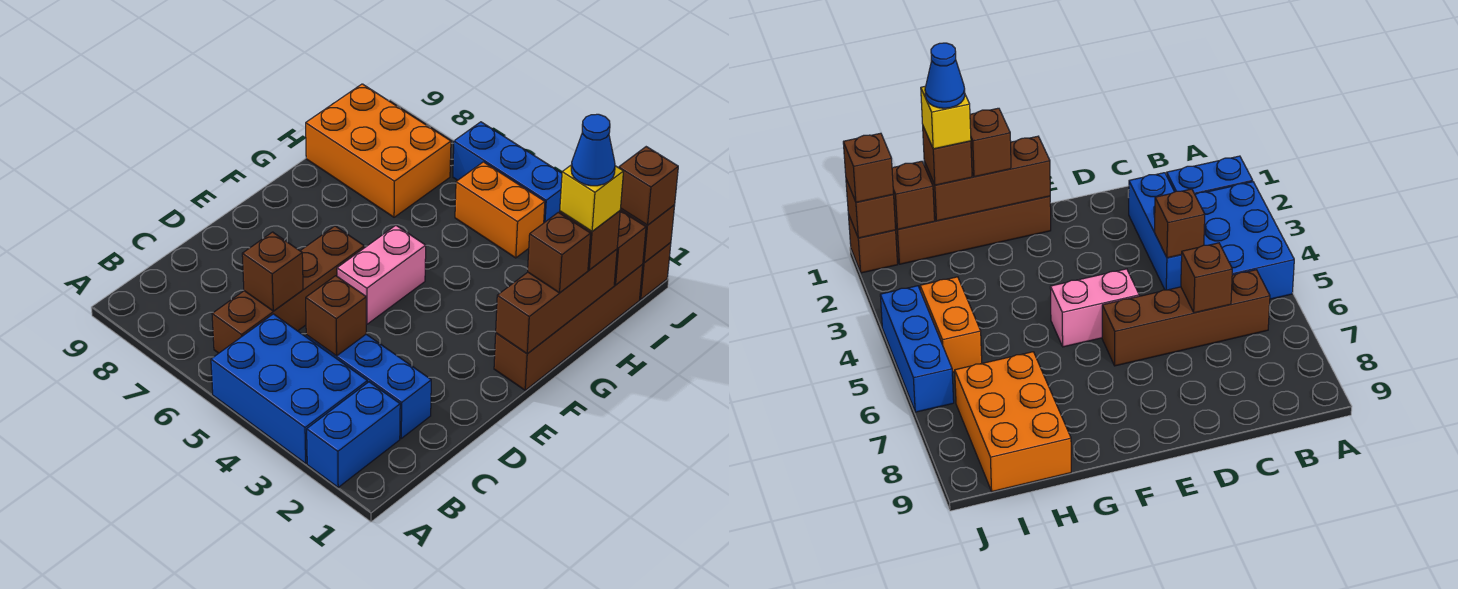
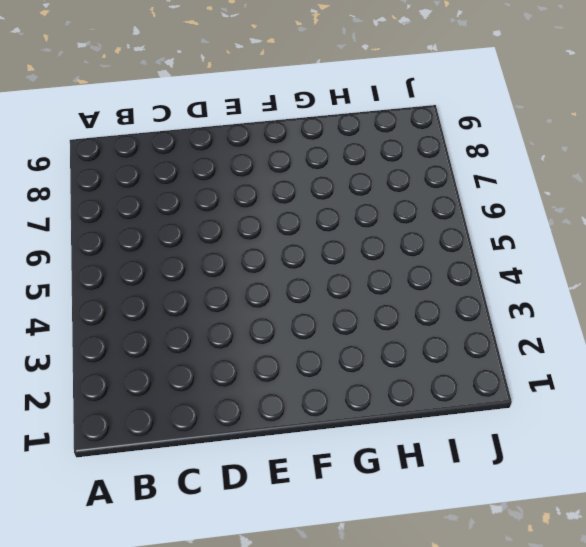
none -> blue 1x2 brick [307,382,400,487]
none -> blue 2x3 brick [211,314,367,463]
none -> brown 1x4 brick [212,226,364,353]

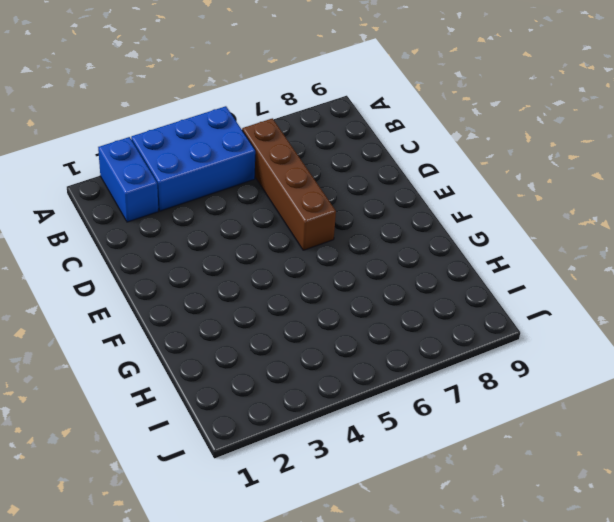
none -> blue 1x3 brick [306,334,431,438]
none -> pink 1x2 brick [337,225,426,324]
none -> brown 1x4 brick [494,265,643,390]

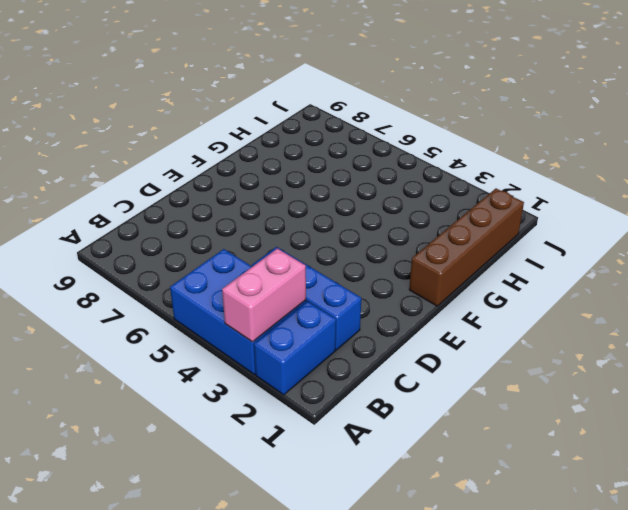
pink 1x2 brick [222,249,306,342] -> pink 1x2 brick moved to [337,225,426,324]
none -> brown 1x4 brick [212,226,364,353]
none -> orange 2x3 brick [306,84,451,217]
none -> orange 1x2 brick [455,162,545,258]

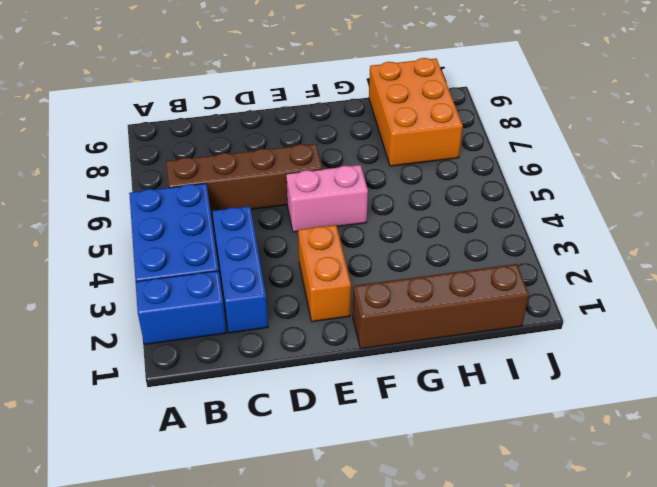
orange 1x2 brick [298,225,351,322] -> orange 1x2 brick moved to [455,162,545,258]
none -> brown 1x1 brick [640,243,671,300]
none -> blue 1x3 brick [453,122,562,223]
none -> brown 1x1 brick [306,276,366,356]

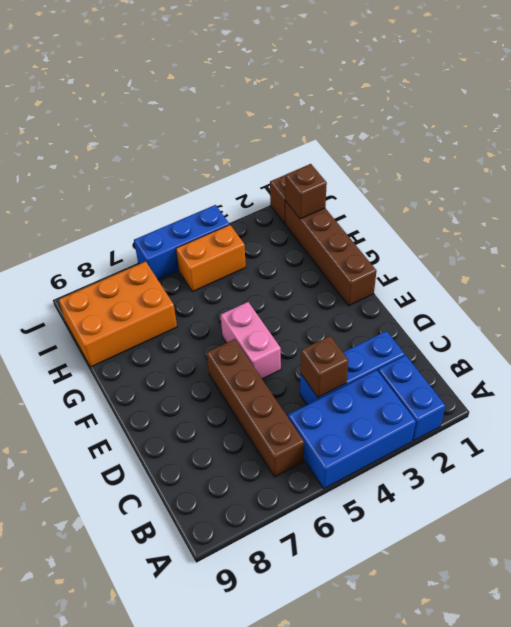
none -> brown 1x1 brick [242,232,303,311]
none -> brown 1x3 brick [496,249,617,354]
none -> brown 1x1 brick [620,205,675,263]

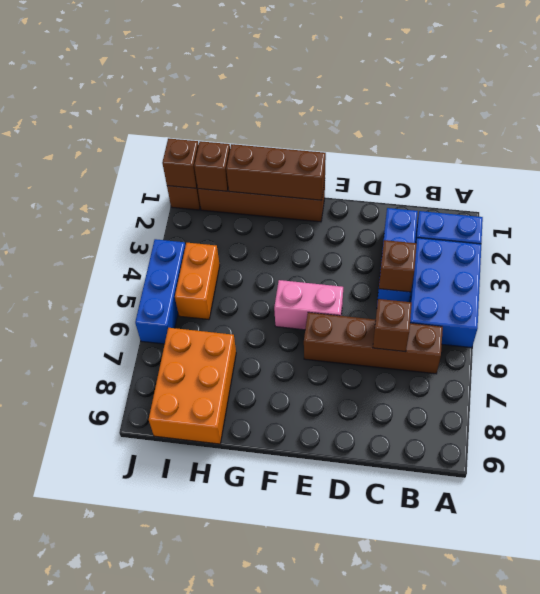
none -> brown 1x1 brick [528,212,591,293]
none -> brown 1x1 brick [560,211,620,270]
none -> brown 1x1 brick [619,147,678,225]

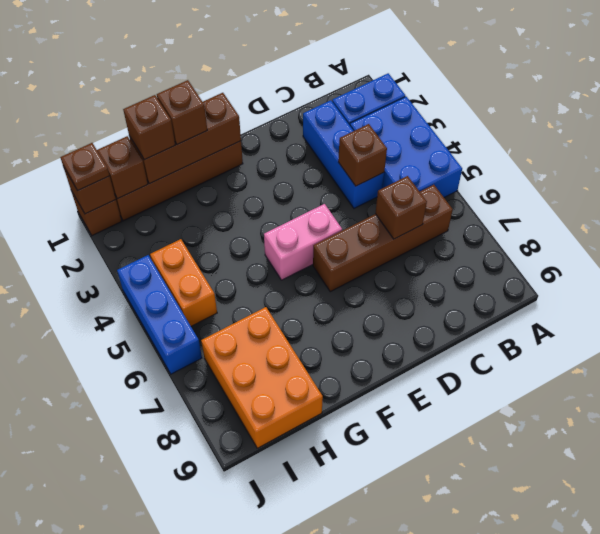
brown 1x1 plate [60,143,109,191] -> brown 1x1 brick [619,147,678,225]
none -> yellow 1x1 brick [560,166,624,231]
none -> blue 1x1 cone [571,114,615,186]

